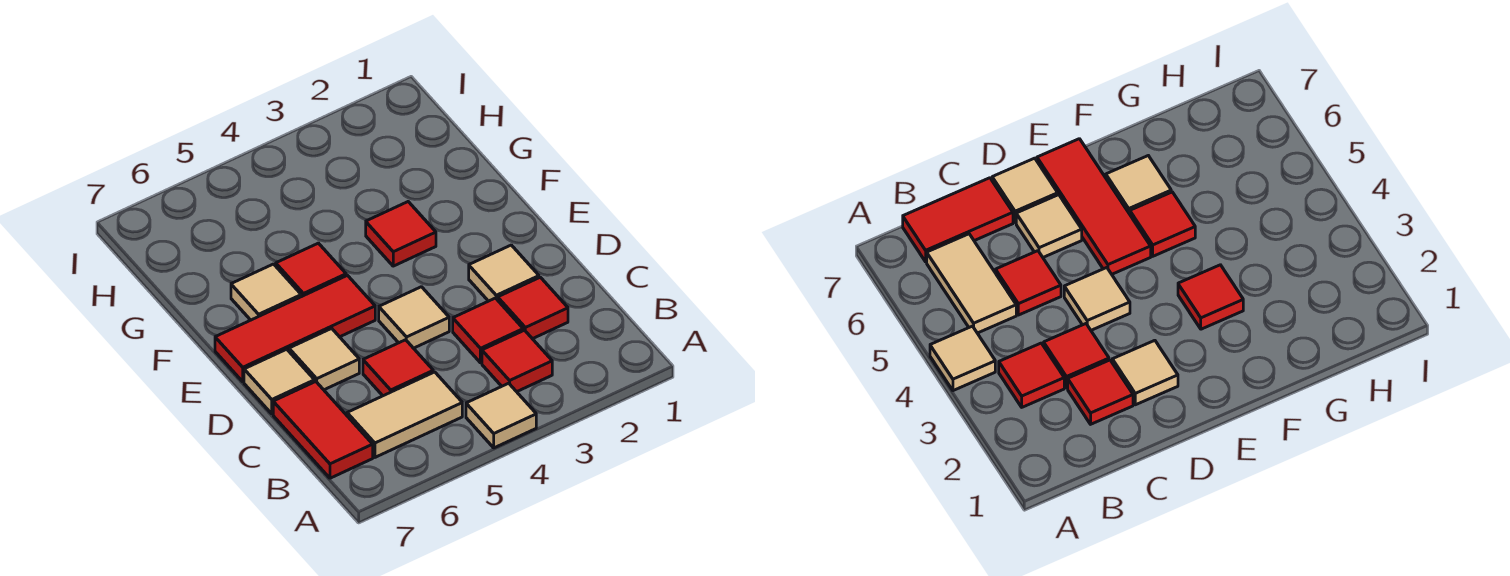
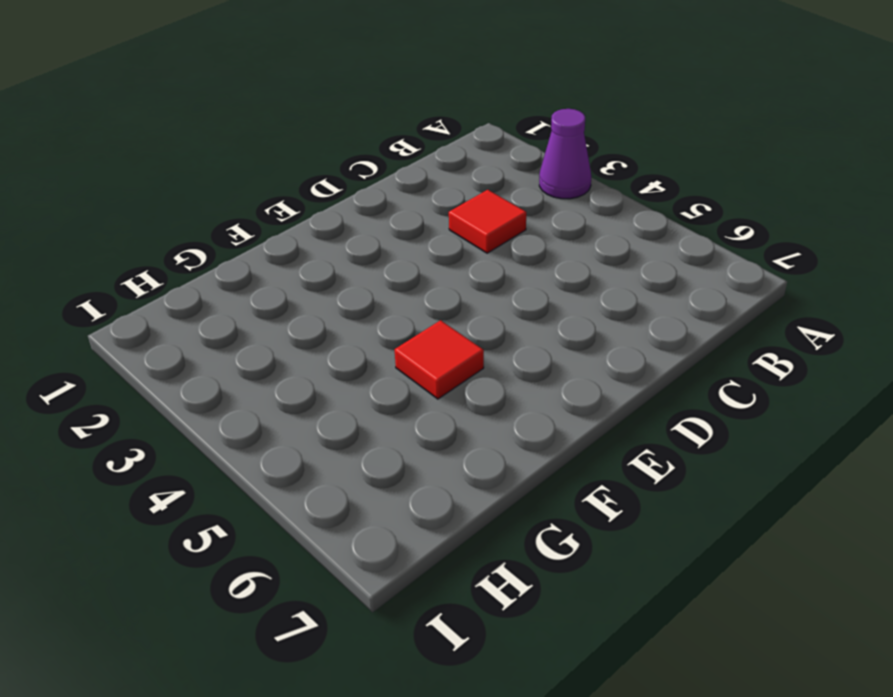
purple 1x1 cone [539,109,591,199] -> none
none -> tan 1x1 tile [466,383,536,448]
none -> red 1x1 tile [482,330,552,392]
none -> tan 1x2 tile [347,372,462,457]

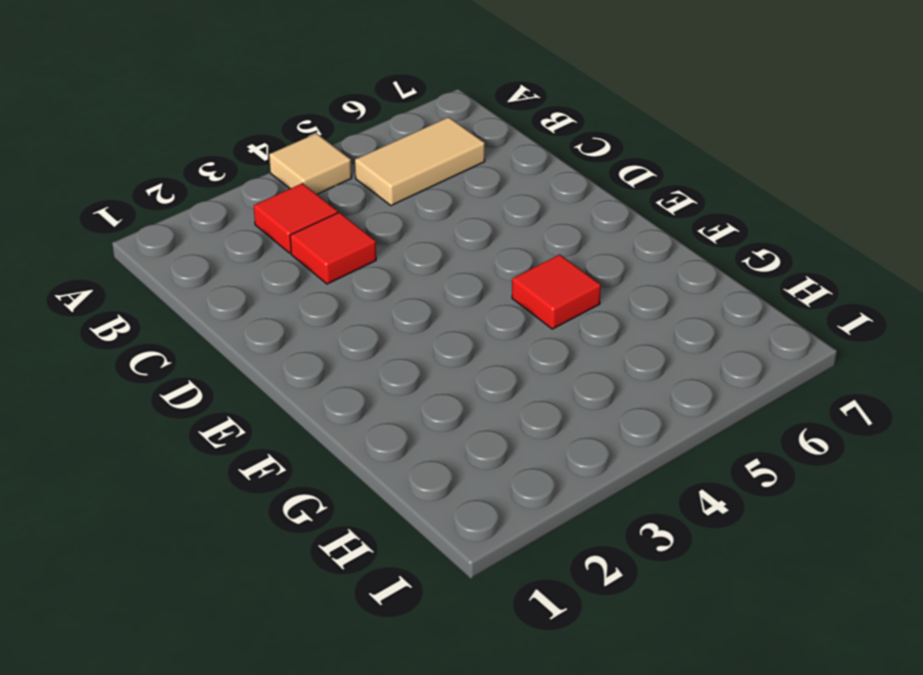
none -> red 1x2 tile [273,382,373,478]
none -> red 1x1 tile [498,277,568,339]
none -> red 1x1 tile [363,340,433,396]

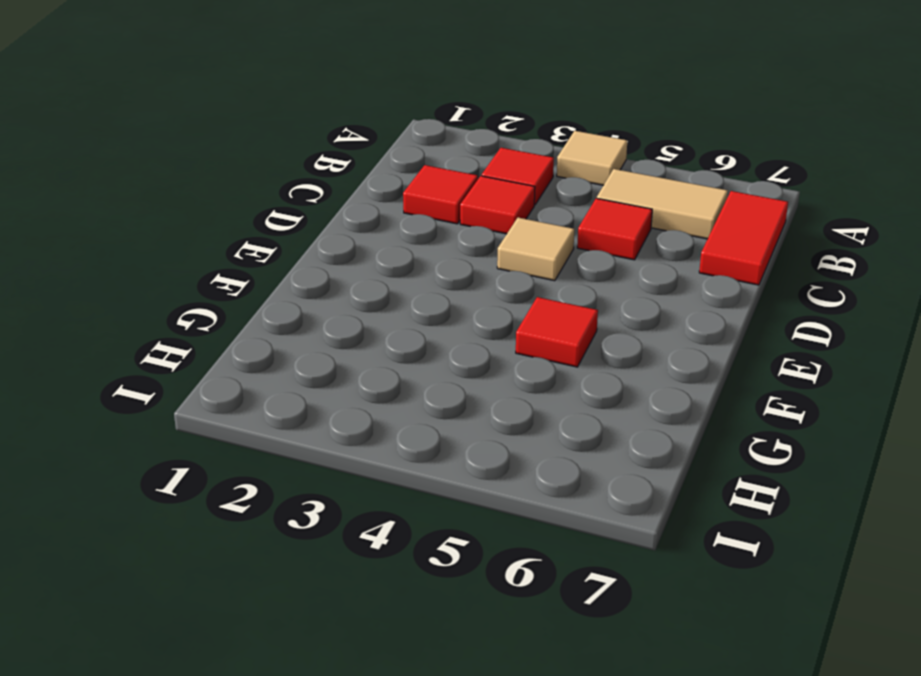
none -> tan 1x1 tile [469,245,539,301]
none -> tan 1x1 tile [289,328,359,390]
none -> tan 1x1 tile [244,349,315,414]

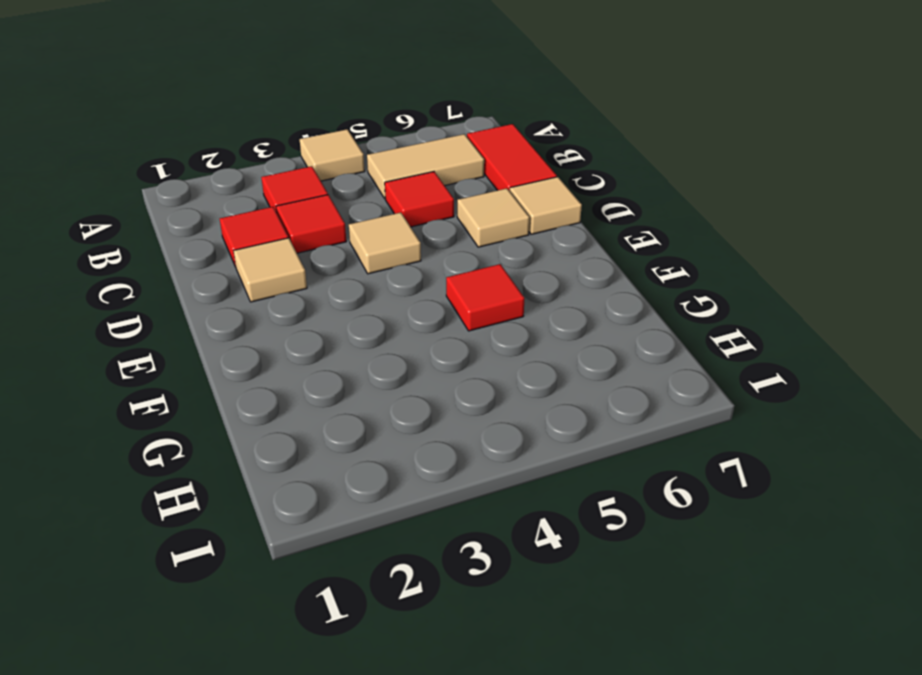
none -> red 1x3 tile [215,275,375,382]
none -> red 1x1 tile [366,202,436,266]
none -> tan 1x1 tile [231,264,301,320]

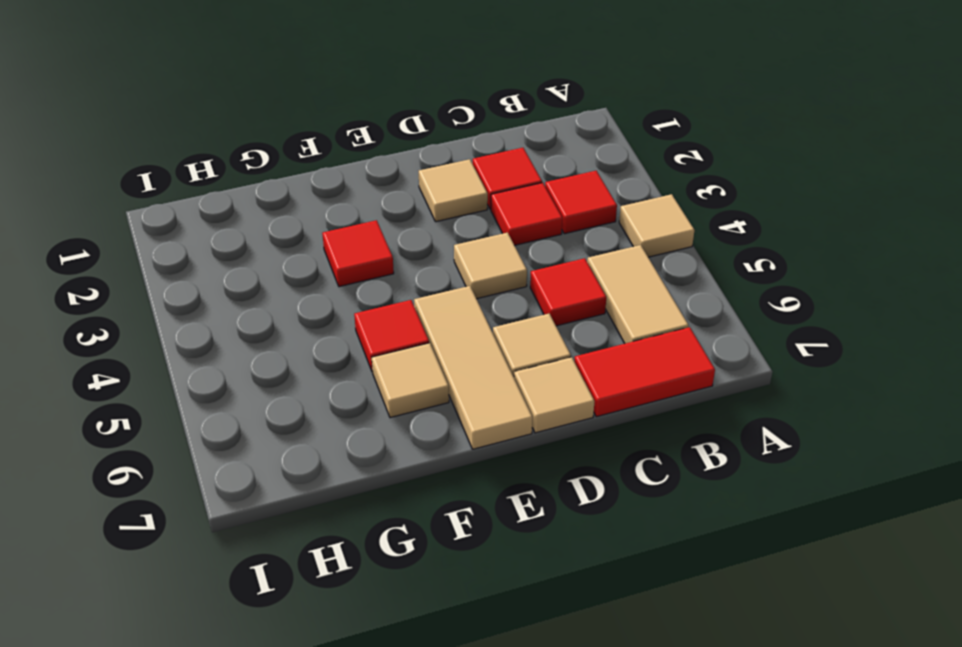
tan 1x3 tile [414,286,533,449] -> red 1x3 tile [215,275,375,382]

